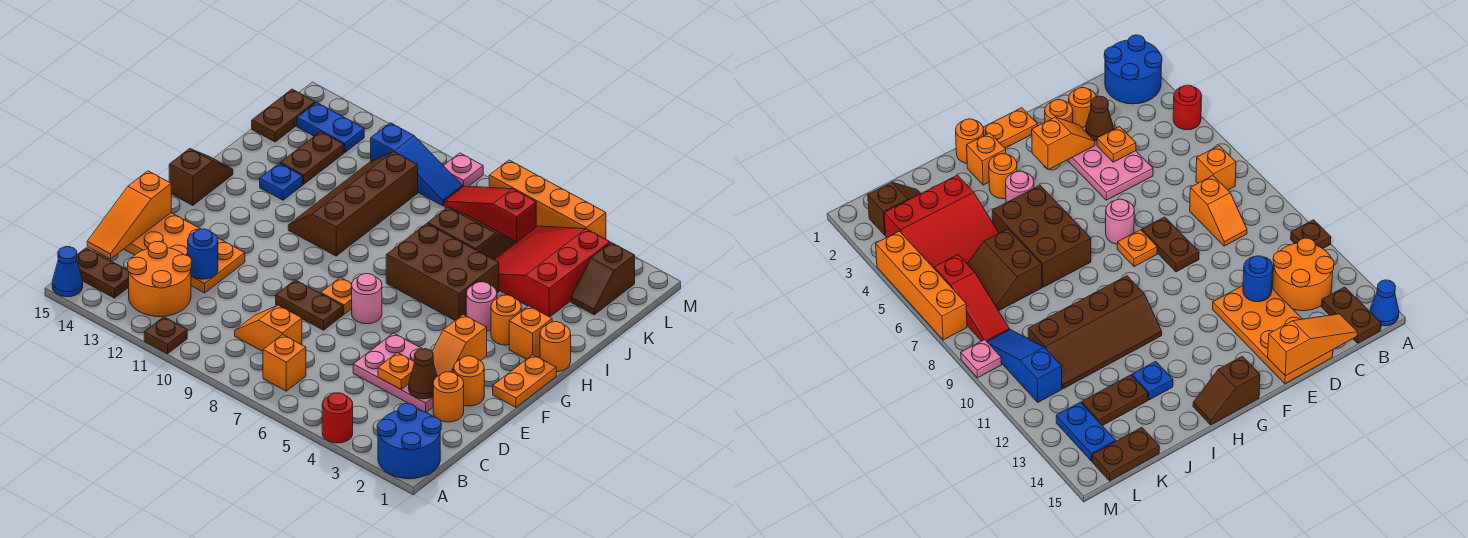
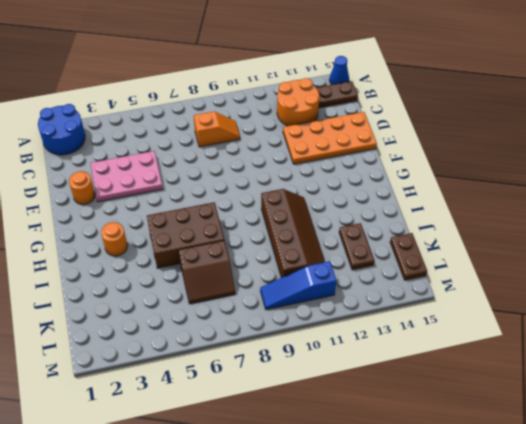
none -> red 1x1 round brick [322,393,353,443]
none -> brown 1x1 plate [144,317,187,354]
none -> orange 1x1 brick [263,335,306,391]
none -> orange 1x1 round brick [433,372,464,422]

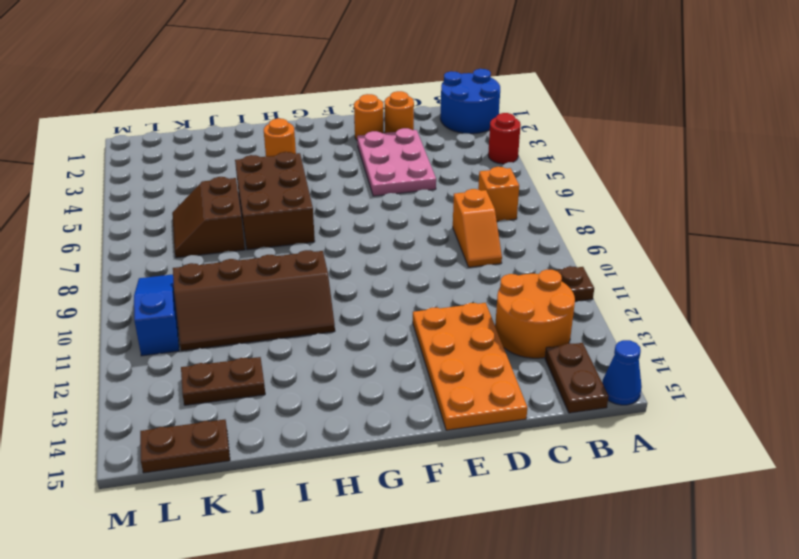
none -> brown 1x2 plate [276,280,343,330]
none -> orange 1x2 plate [493,355,556,407]
none -> pink 1x1 round brick [352,274,382,324]
none -> orange 1x1 plate [321,277,352,314]

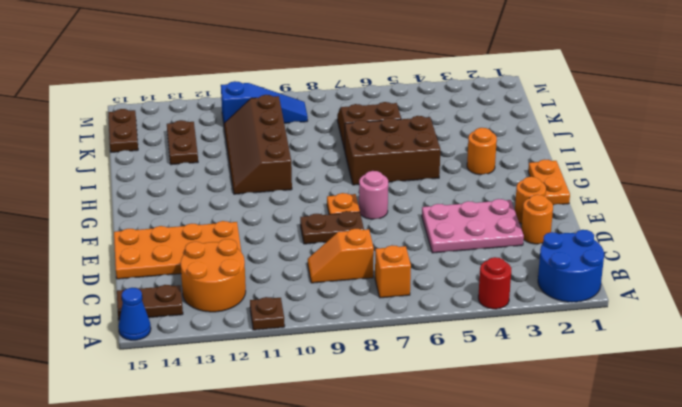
none -> brown 1x2 slope [169,149,233,205]
none -> orange 1x1 round brick [540,322,571,372]
none -> orange 1x1 brick [509,306,552,359]
none -> pink 1x1 round brick [466,282,497,331]

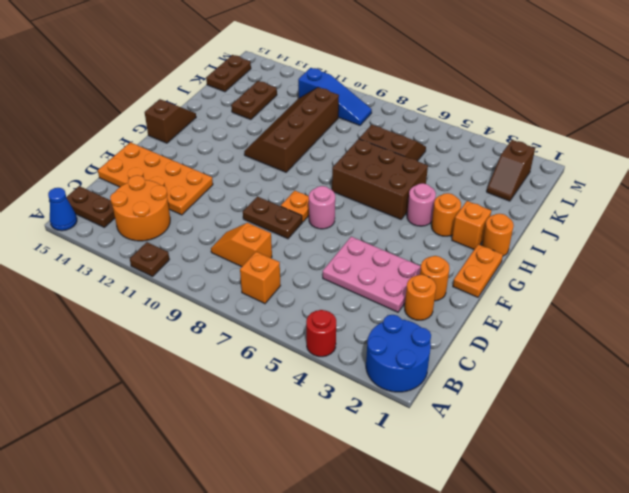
none -> blue 1x1 plate [260,163,303,200]
none -> red 3x3 slope [494,226,610,317]
none -> red 1x3 slope [444,186,536,242]
none -> blue 1x2 plate [297,102,364,153]

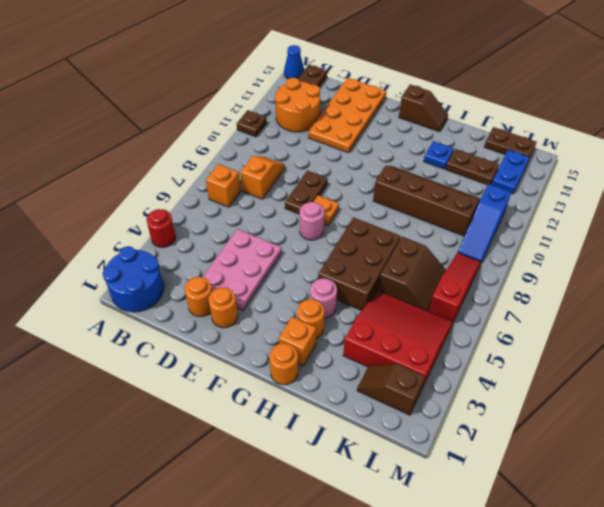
none -> orange 1x2 plate [493,355,556,407]
none -> orange 1x4 brick [489,160,606,239]
none -> pink 1x1 plate [444,153,483,186]
none -> orange 1x3 slope [87,171,171,259]

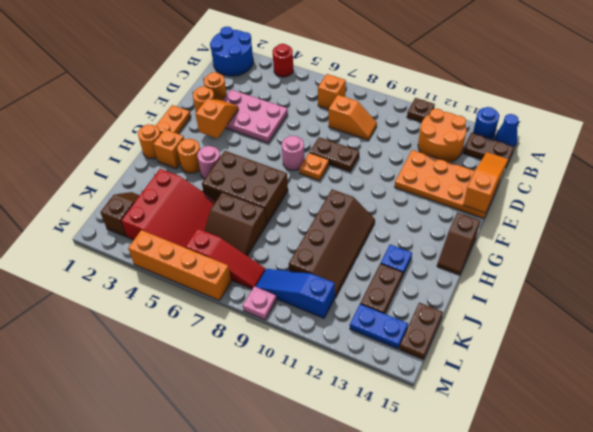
blue 1x1 round brick [473,107,499,139] -> blue 1x1 round brick moved to [188,229,218,279]
none -> brown 1x1 cone [409,349,437,399]
none -> orange 1x1 plate [378,353,414,389]

